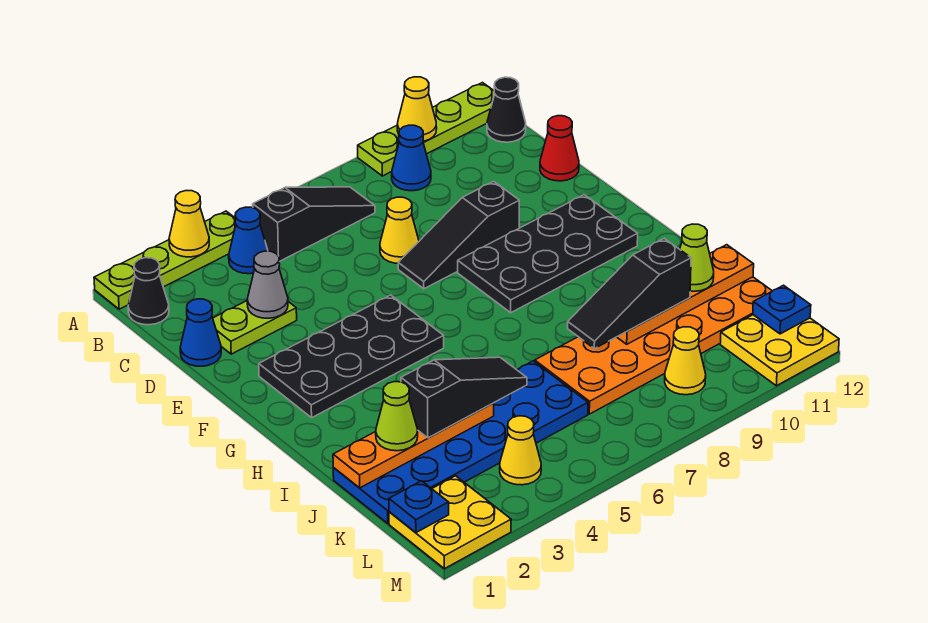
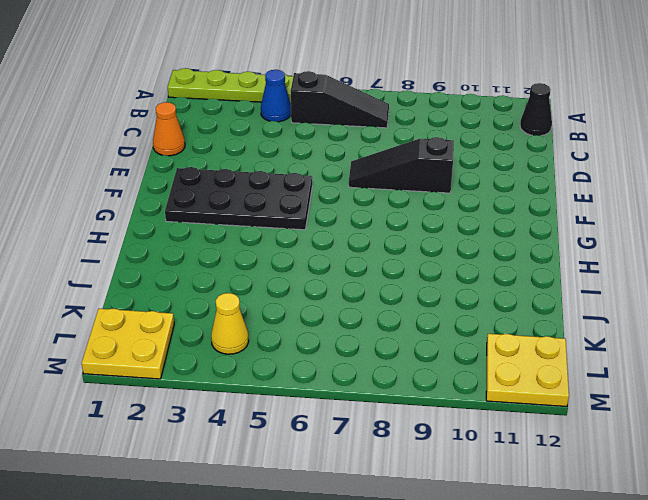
orange 1x1 cone [153,102,185,156] -> blue 1x1 cone [180,299,221,366]
none -> lime 1x4 plate [358,83,495,176]
none -> black 1x1 cone [128,258,169,325]
none -> blue 1x1 cone [392,125,431,191]
none -> lime 1x2 plate [213,301,297,354]

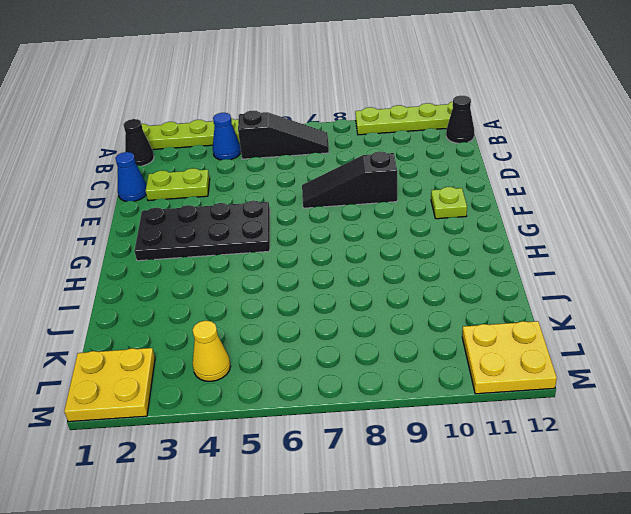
lime 1x1 plate [431,187,467,219] -> black 2x4 plate [458,195,638,312]
none -> blue 1x1 cone [392,125,431,191]
none -> yellow 1x1 cone [380,197,419,263]
none -> red 1x1 cone [540,116,579,181]
none -> blue 2x6 plate [333,361,588,523]

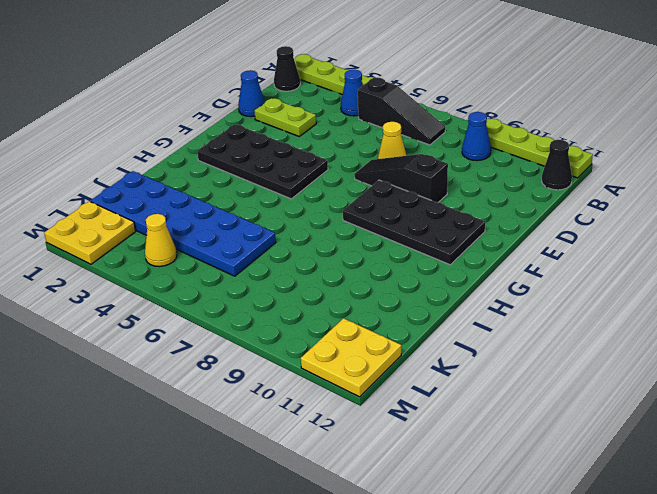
none -> red 1x1 cone [540,116,579,181]
none -> orange 2x6 plate [535,277,772,414]
none -> yellow 1x1 cone [665,327,706,395]
none -> yellow 1x1 cone [169,191,209,257]

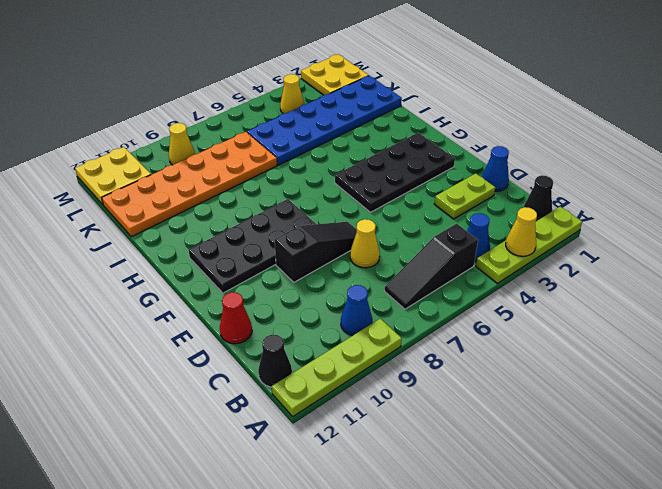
none -> yellow 1x1 cone [397,77,437,141]
none -> grey 1x1 cone [247,251,288,318]
none -> orange 1x4 plate [333,403,494,488]
none -> orange 1x4 plate [617,245,754,344]

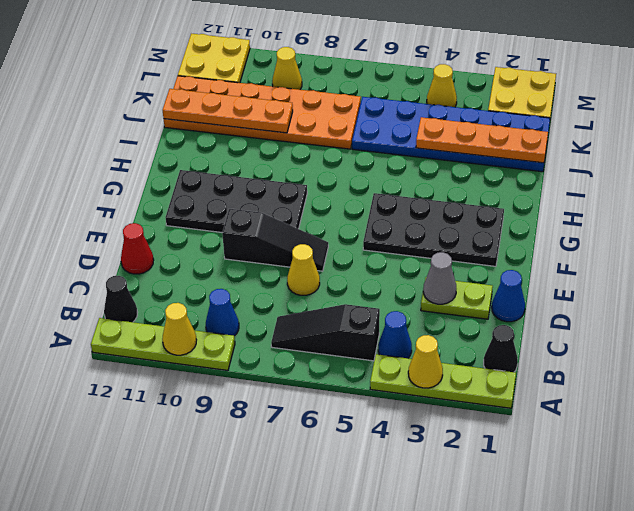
none -> blue 1x1 plate [389,481,449,533]
none -> blue 1x1 plate [753,285,811,334]
none -> lime 1x1 cone [376,382,418,451]
none -> black 1x3 slope [401,357,527,438]

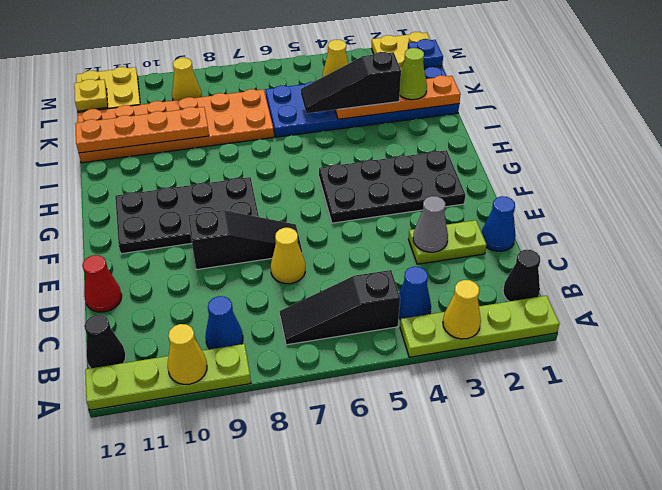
yellow 1x1 plate [74,79,108,111] -> blue 1x1 plate [753,285,811,334]
none -> black 1x3 slope [568,238,691,349]
none -> lime 1x1 cone [680,224,714,291]

